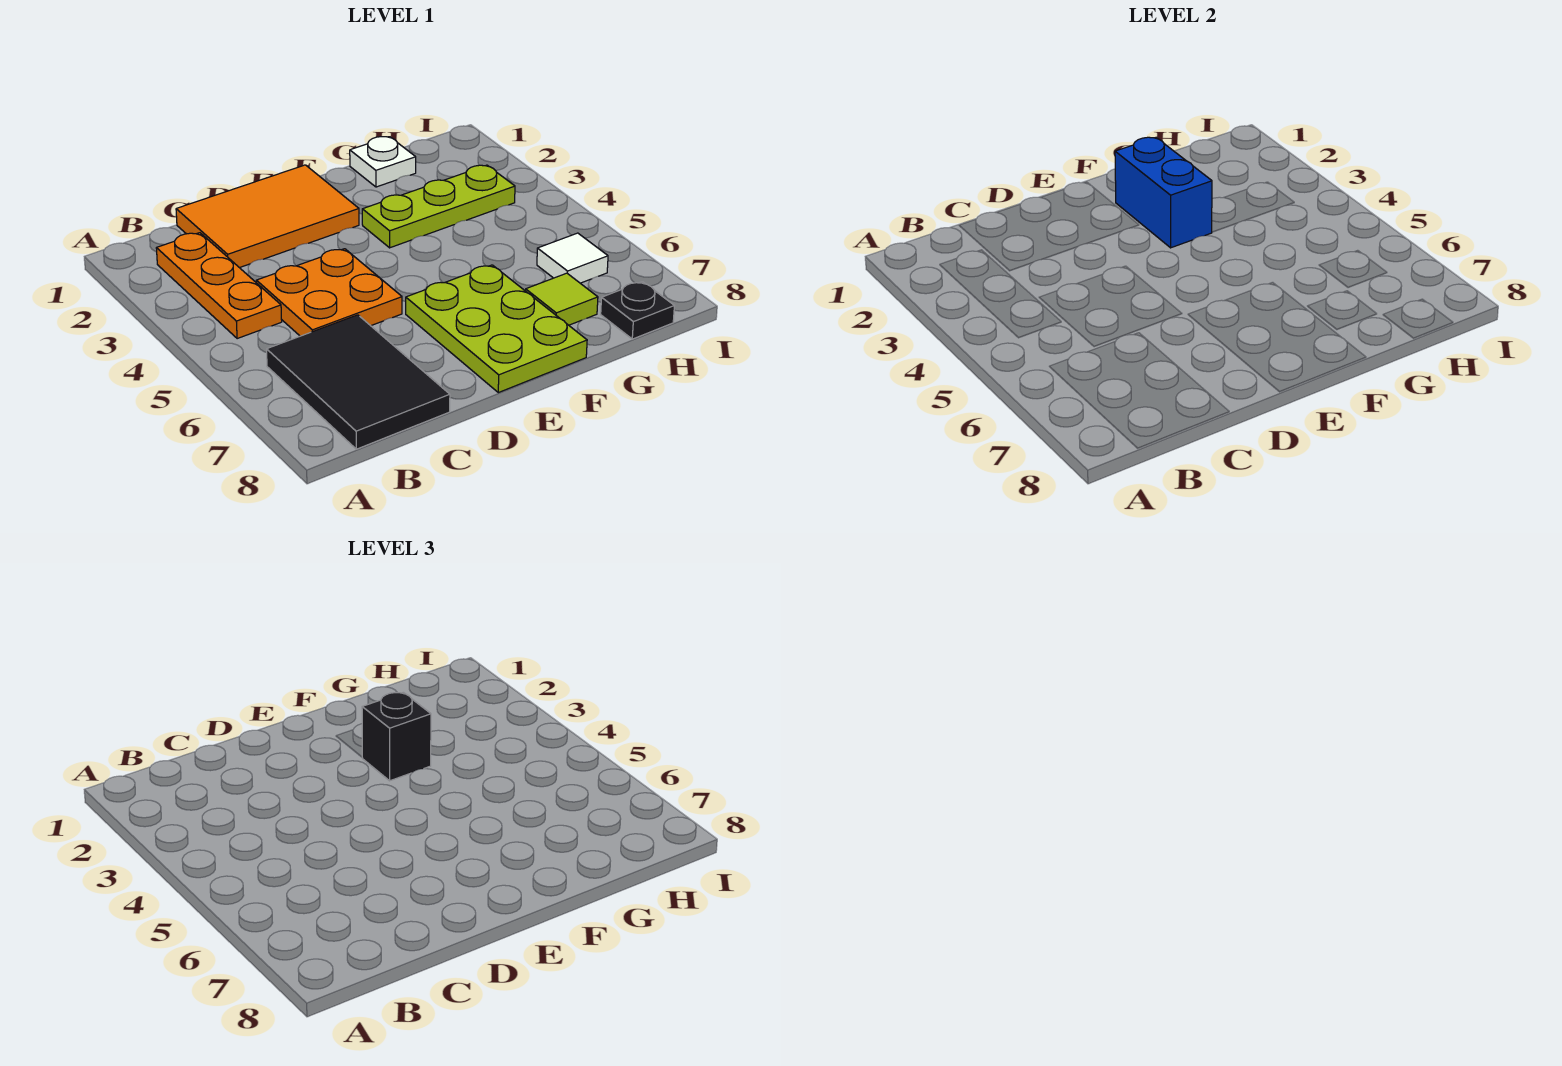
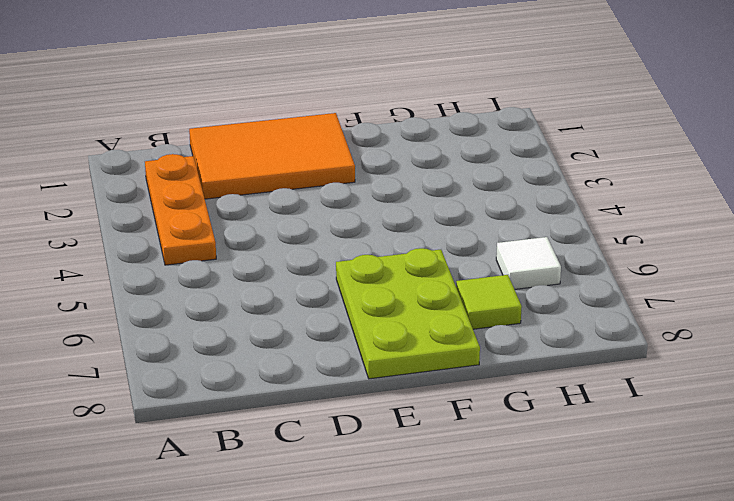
none -> black 2x3 tile [267,315,450,449]
none -> orange 2x2 plate [256,249,402,336]
none -> lime 1x3 plate [362,165,515,248]

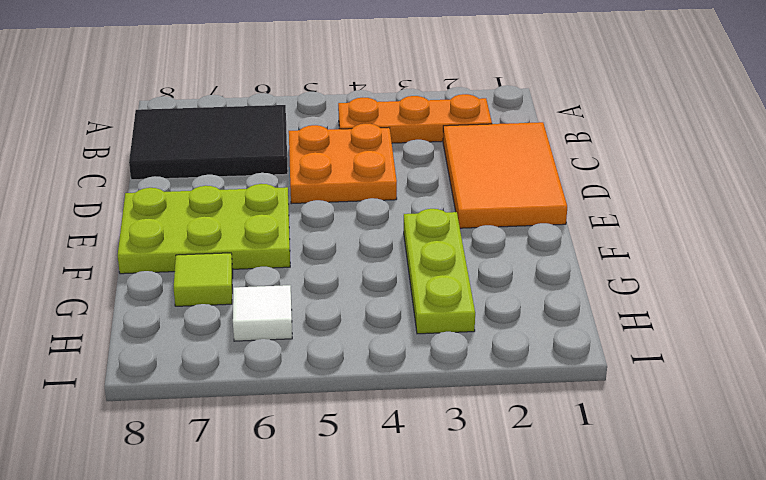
none -> white 1x1 plate [350,137,416,187]
none -> black 1x1 plate [601,282,674,339]
none -> blue 1x2 brick [1115,137,1212,248]

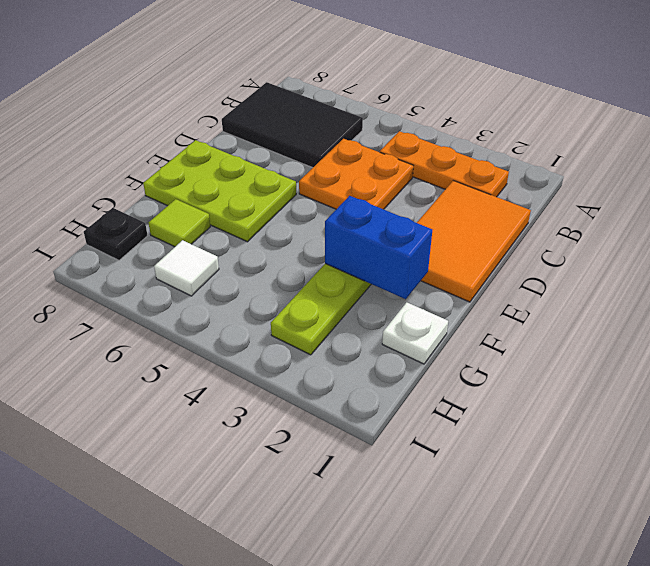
none -> black 1x1 brick [362,692,431,781]

